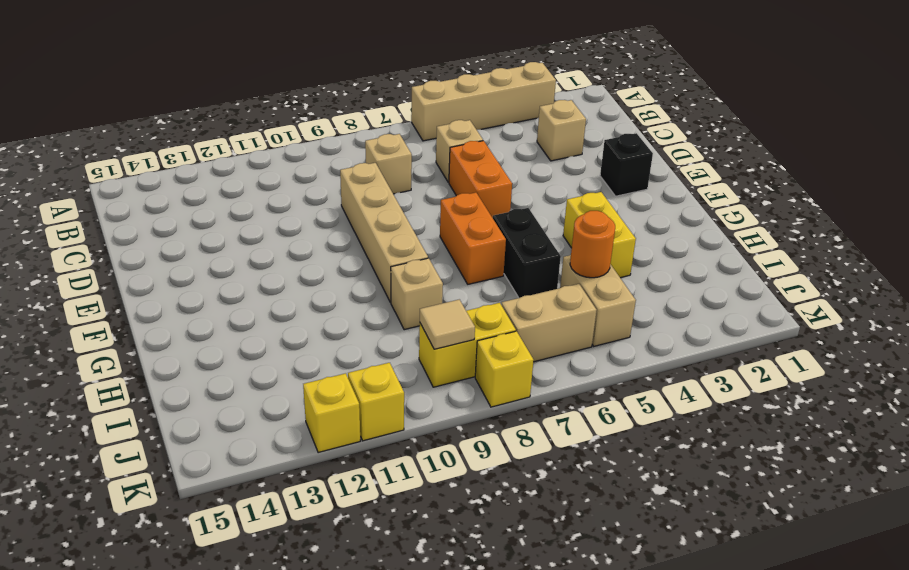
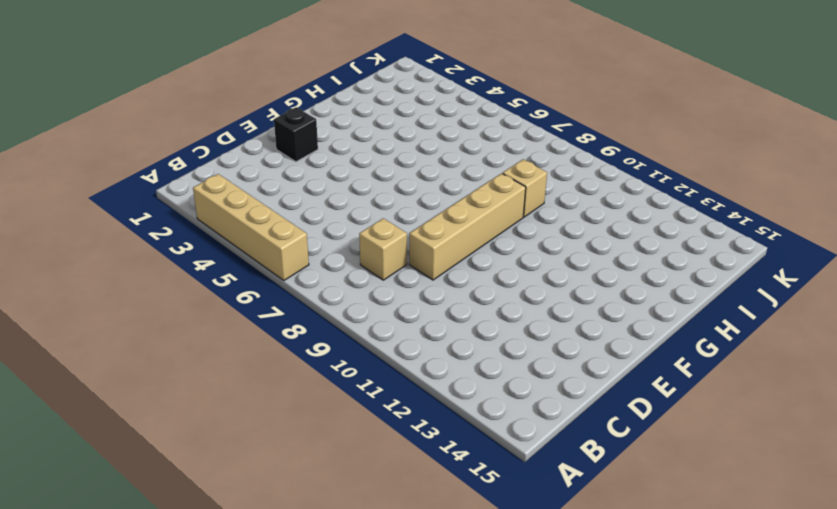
none -> tan 1x1 brick [537,100,586,161]
none -> tan 1x1 brick [436,120,483,182]
none -> orange 1x2 brick [449,141,512,218]

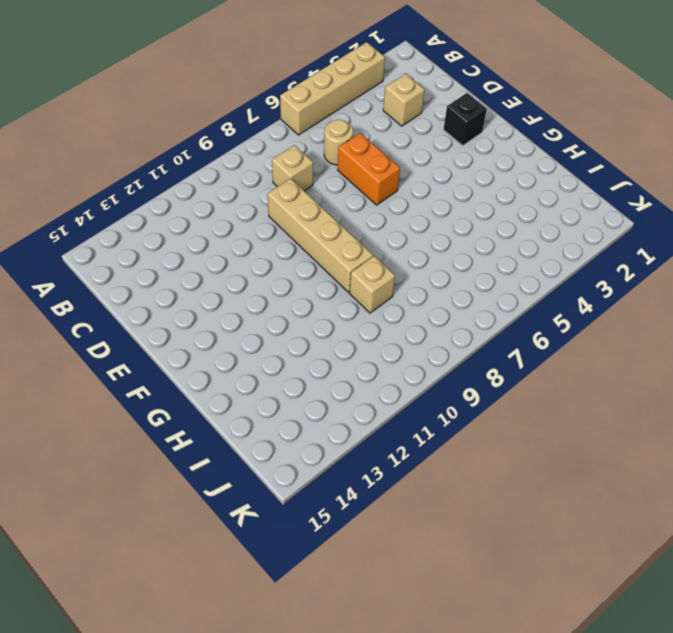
tan 1x1 round brick [324,120,353,165] -> tan 1x1 brick [436,120,483,182]
none -> orange 1x2 brick [440,192,506,284]
none -> yellow 1x2 brick [563,192,636,278]
none -> black 1x2 brick [493,208,561,298]

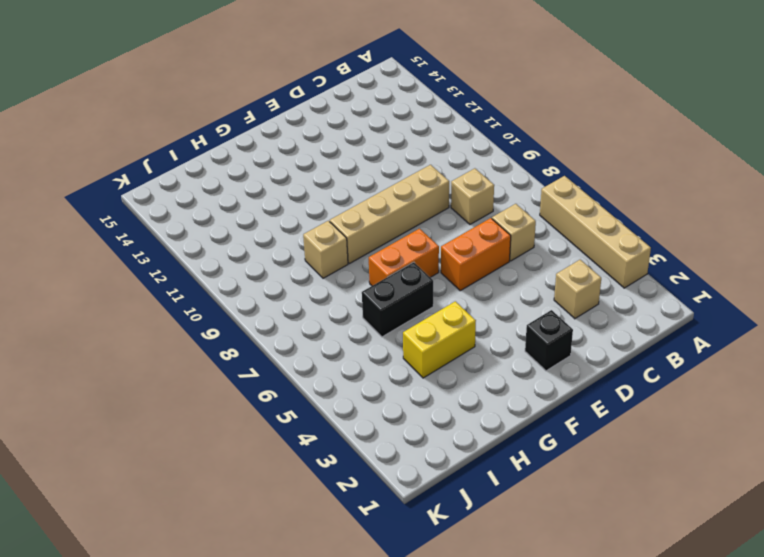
none -> tan 1x2 brick [560,255,636,346]
none -> tan 1x2 brick [502,284,597,362]
none -> yellow 1x2 brick [419,303,516,387]

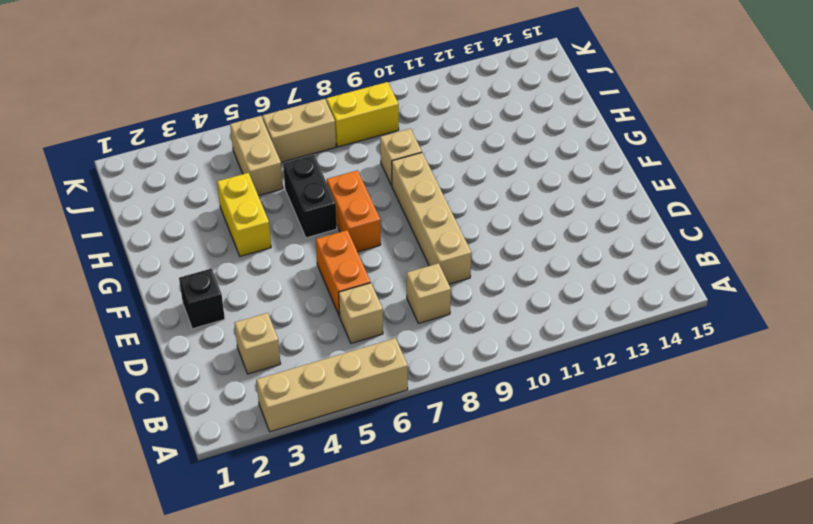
none -> yellow 1x1 brick [475,331,533,407]
none -> yellow 1x1 brick [348,363,404,441]
none -> yellow 1x1 brick [303,373,360,453]

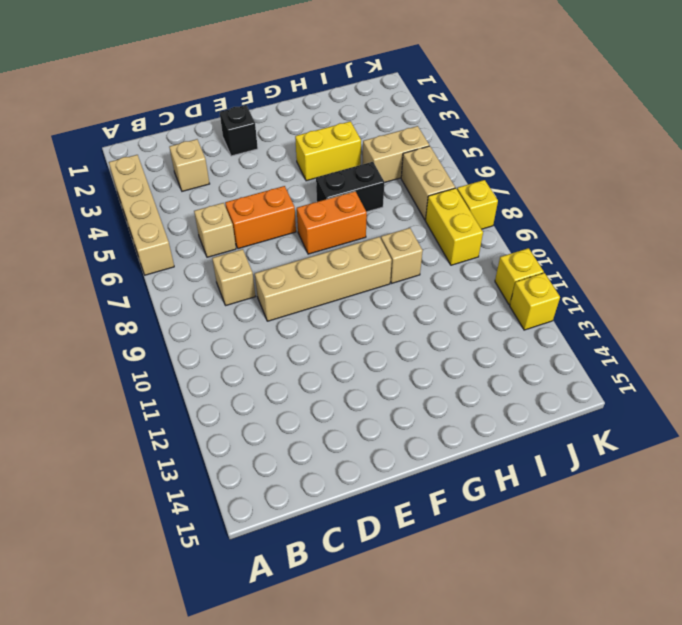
none -> orange 1x1 round brick [570,211,615,278]
none -> tan 1x1 tile [420,299,475,349]

